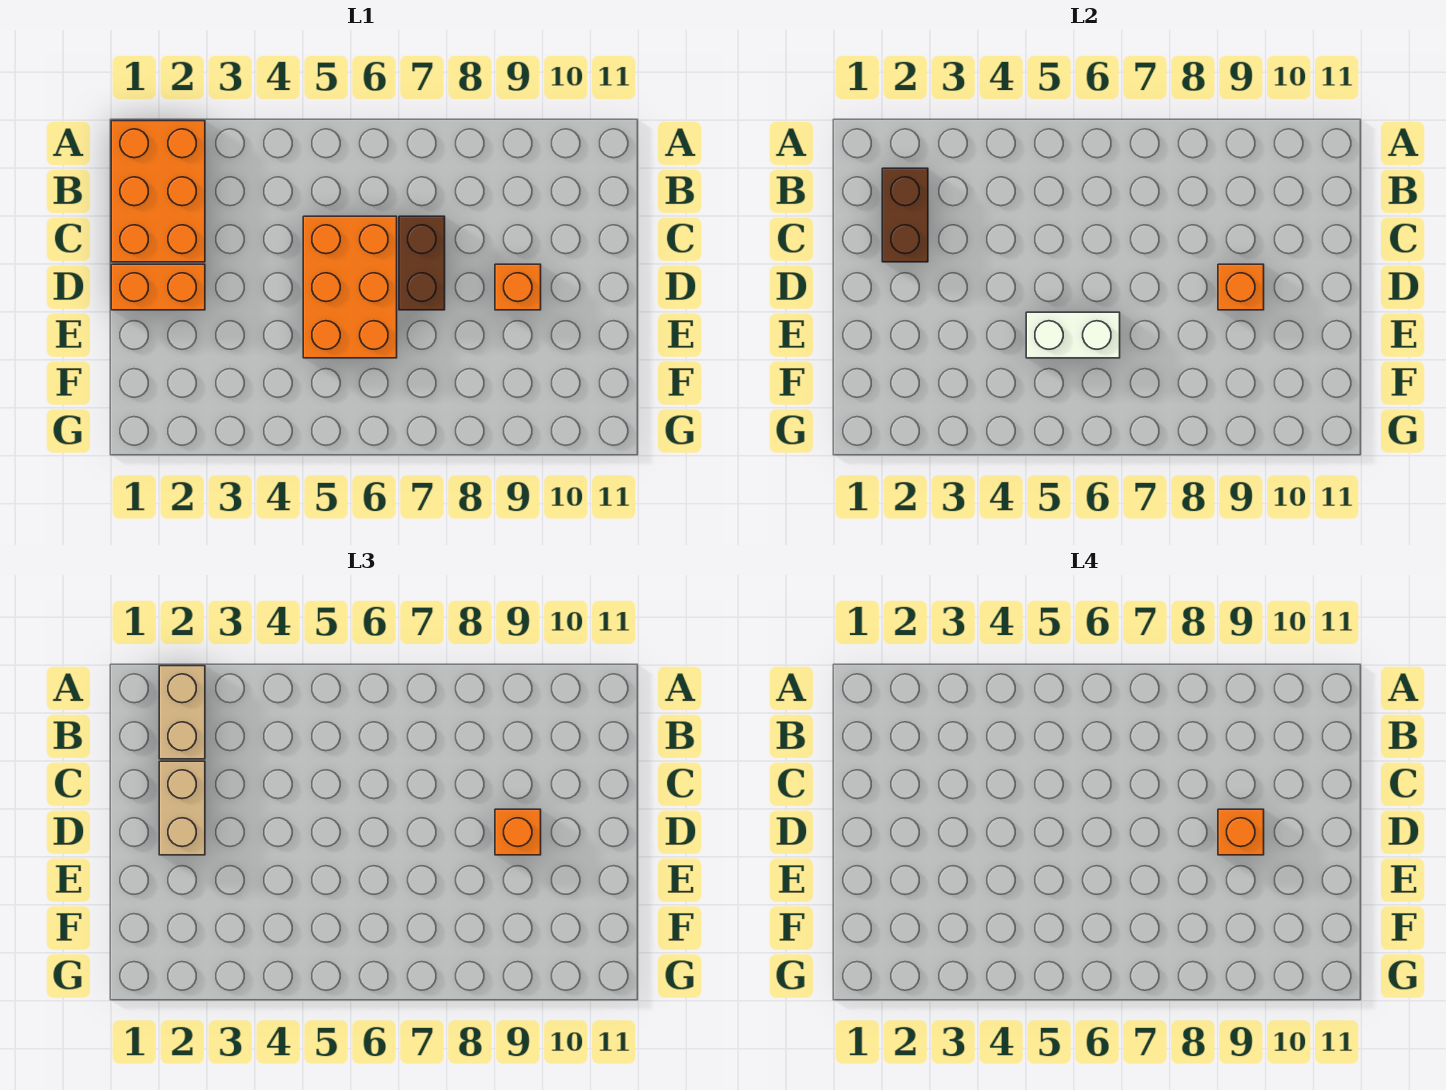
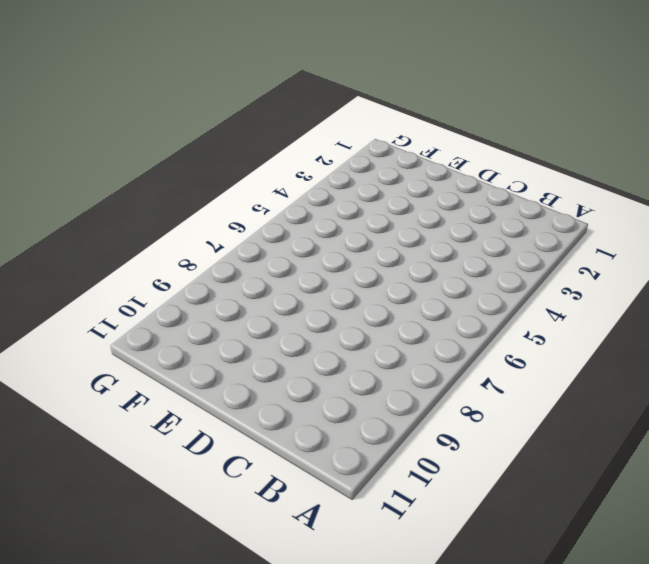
none -> orange 2x3 brick [111,121,205,262]
none -> orange 2x3 brick [303,216,397,358]
none -> brown 1x2 brick [399,216,445,310]

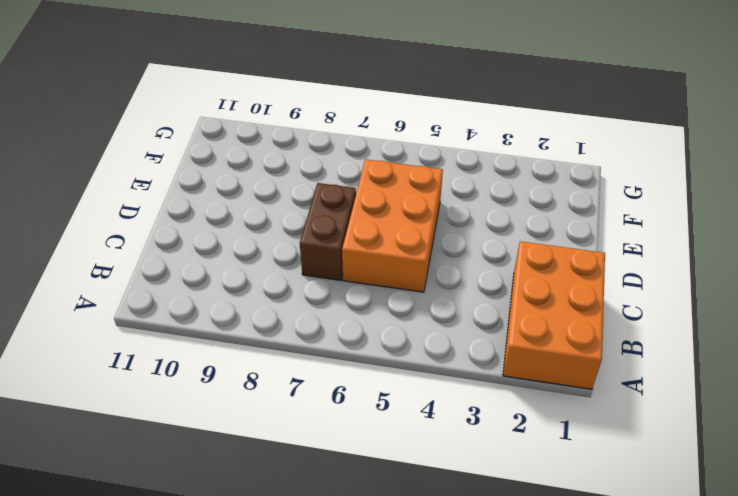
none -> orange 1x2 brick [111,264,205,310]
none -> orange 1x1 brick [495,264,541,310]
none -> brown 1x2 brick [882,168,928,262]

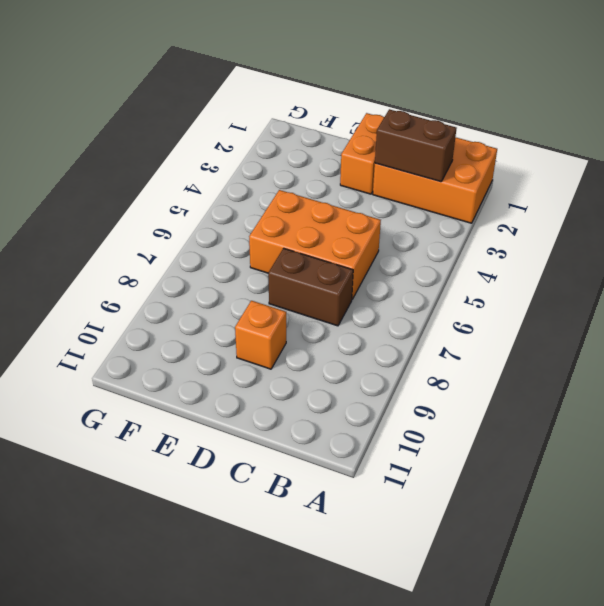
none -> orange 1x1 brick [1218,264,1264,310]
none -> white 1x2 brick [1026,312,1120,358]
none -> tan 1x2 brick [159,666,205,759]

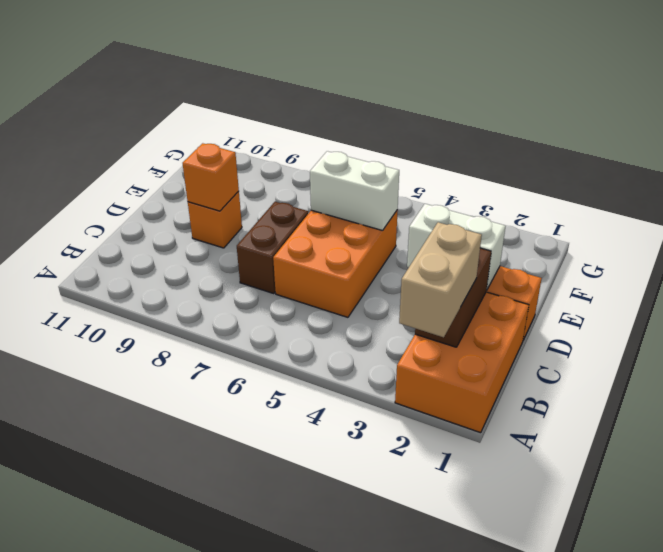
white 1x2 brick [407,204,506,290] -> none
none -> tan 1x2 brick [159,761,205,855]
none -> orange 1x1 brick [495,809,541,855]
none -> orange 1x1 brick [1218,809,1264,855]

